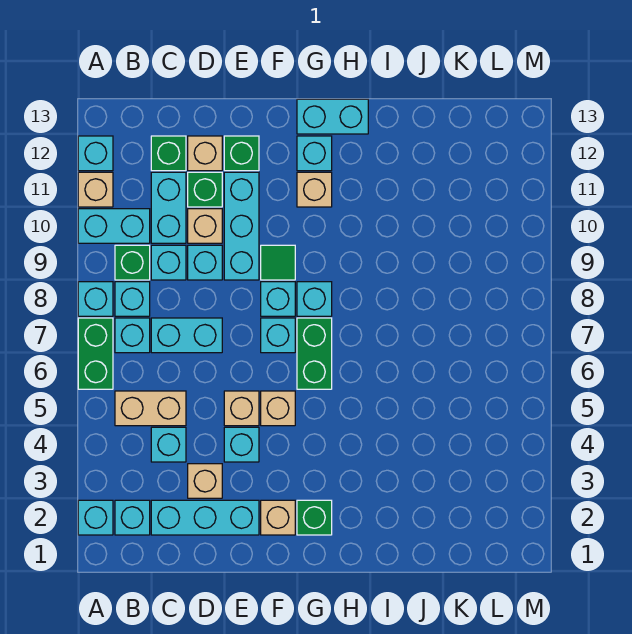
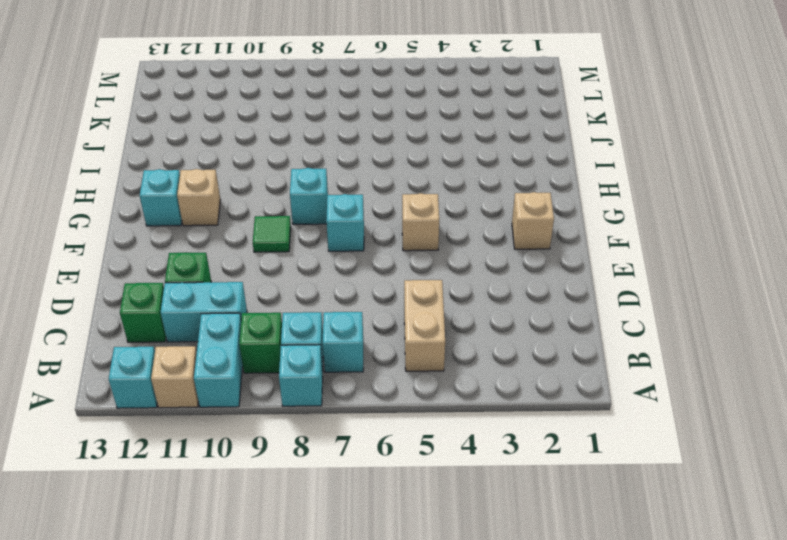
none -> cyan 1x1 brick [78,500,113,535]
none -> green 1x2 brick [78,318,113,389]
none -> cyan 1x1 brick [115,500,150,535]
none -> cyan 1x3 brick [151,500,259,535]

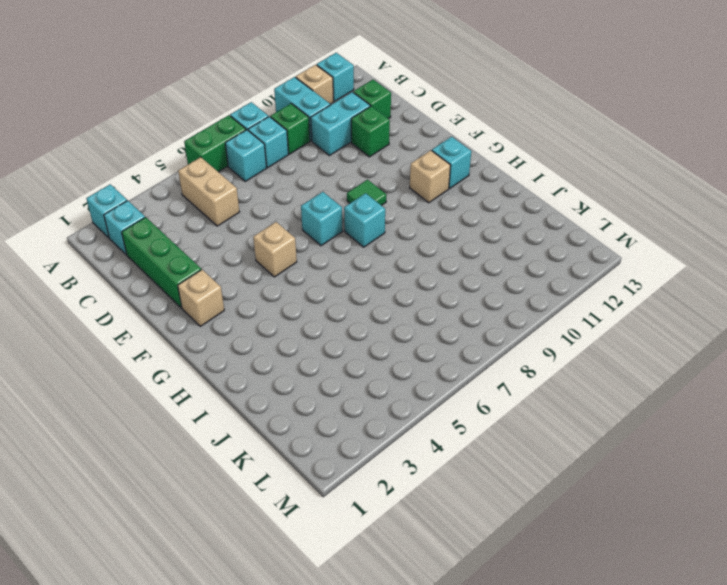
green 1x3 brick [122,217,201,308] -> cyan 1x3 brick [151,500,259,535]
none -> cyan 1x1 brick [151,427,186,462]
none -> cyan 1x2 brick [151,318,222,353]
none -> cyan 1x1 brick [151,245,186,280]
none -> tan 1x1 brick [188,464,222,498]

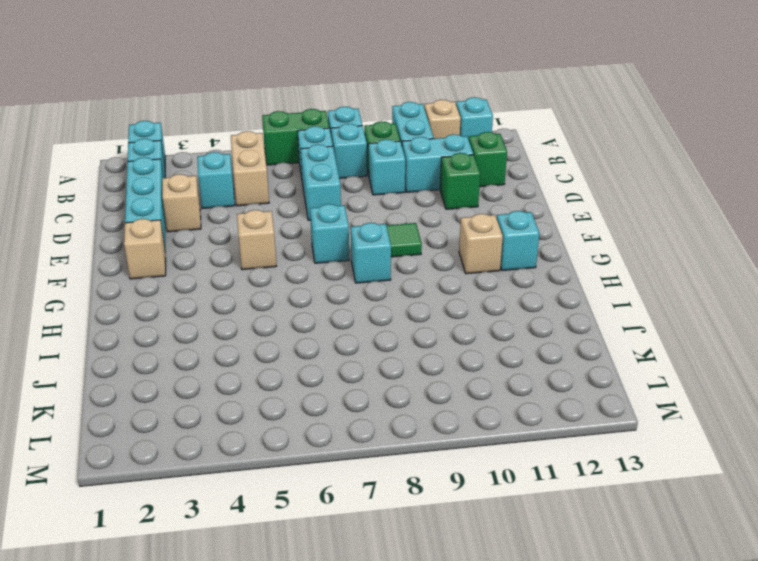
none -> cyan 1x1 brick [188,245,222,280]
none -> tan 1x1 brick [188,209,222,243]
none -> tan 1x1 brick [188,136,222,171]
none -> cyan 1x1 brick [224,427,259,462]

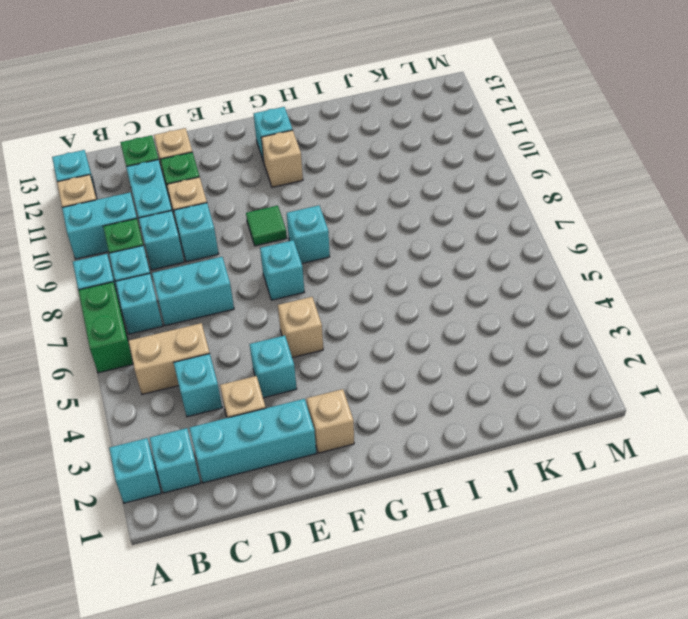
none -> tan 1x1 brick [224,391,259,426]
none -> cyan 1x3 brick [224,172,259,280]
none -> green 1x1 brick [224,136,259,171]
none -> cyan 1x1 brick [261,282,295,316]

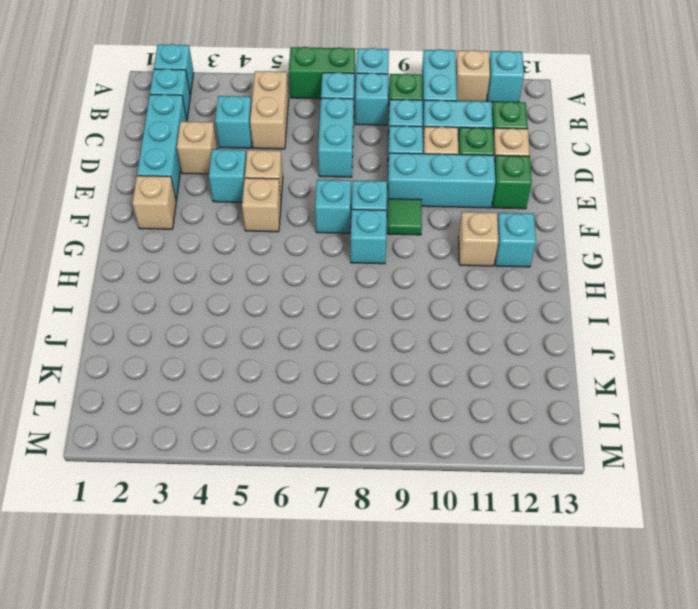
none -> green 1x1 brick [297,500,332,535]
none -> green 1x2 brick [297,318,332,389]
none -> cyan 1x2 brick [297,99,368,134]

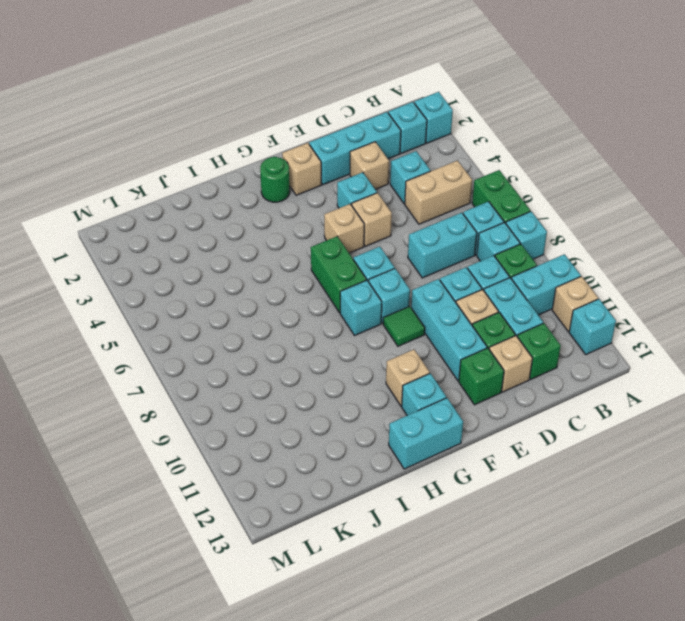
green 1x1 round brick [260,157,290,202] -> green 1x1 brick [297,500,332,535]

